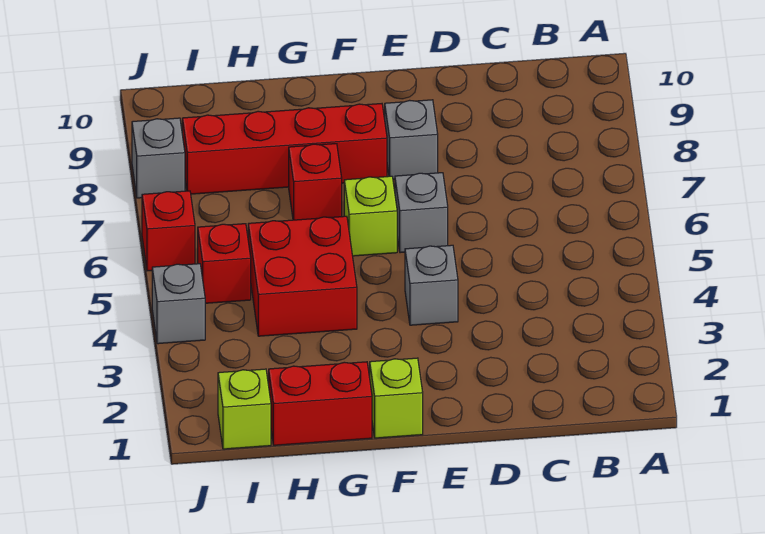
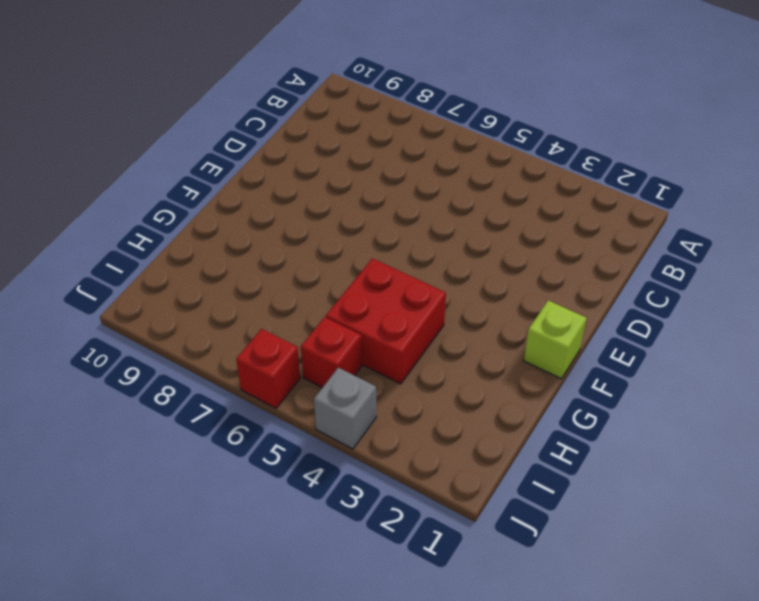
none -> grey 1x1 brick [405,245,458,325]
none -> grey 1x1 brick [395,173,448,253]
none -> grey 1x1 brick [385,100,438,180]

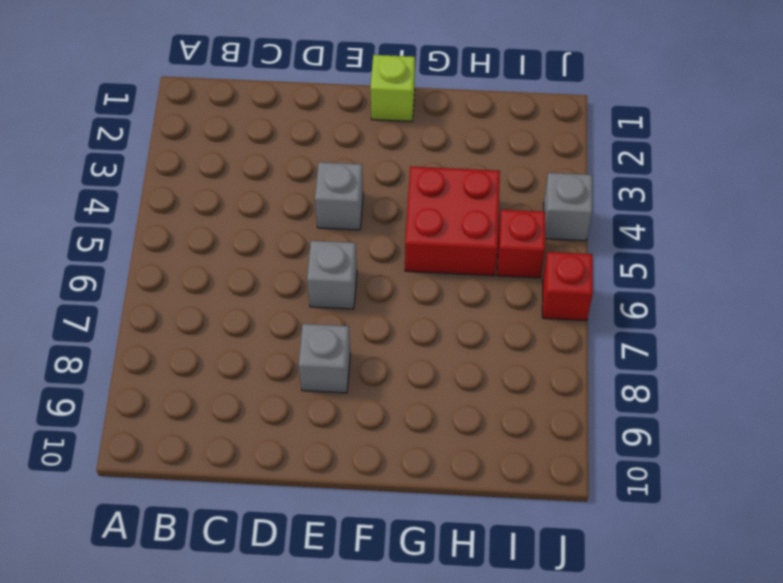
none -> lime 1x1 brick [344,176,397,256]
none -> red 1x4 brick [182,104,387,194]
none -> red 1x2 brick [269,362,372,445]

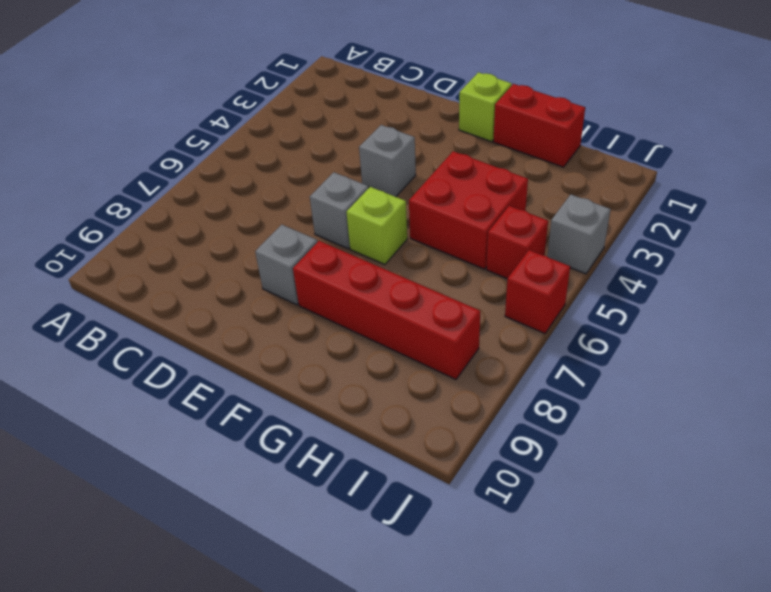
none -> red 1x1 brick [289,144,342,220]
none -> lime 1x1 brick [218,369,271,449]
none -> grey 1x1 brick [132,118,185,198]

